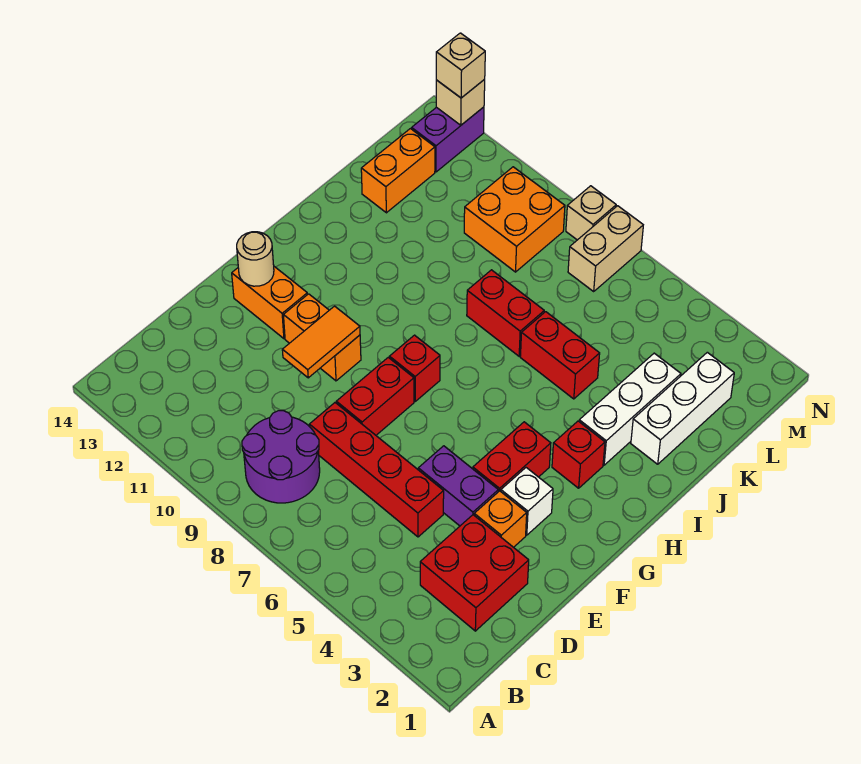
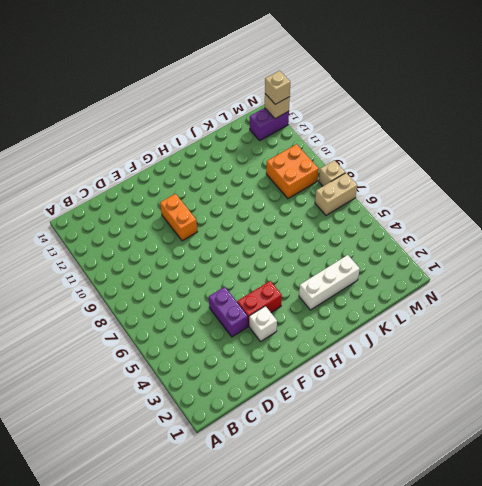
none -> purple 2x2 round brick [242,411,320,503]
none -> red 2x2 brick [420,515,529,631]
none -> red 1x4 brick [309,403,444,537]

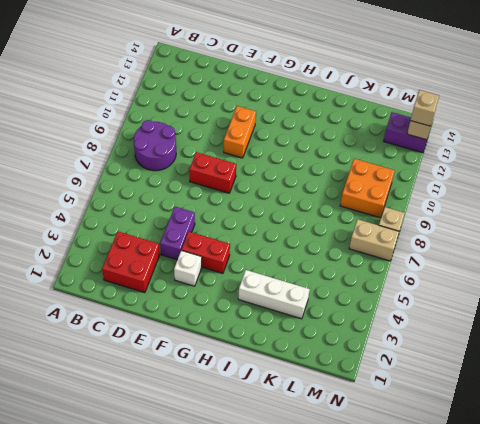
none -> red 1x4 brick [309,403,444,537]
none -> orange 1x1 brick [474,491,527,547]
none -> orange 1x2 brick [232,267,307,339]

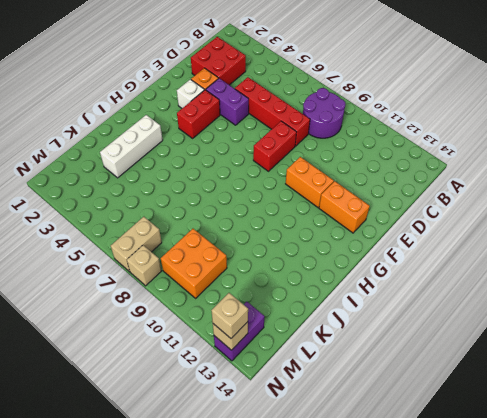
none -> red 1x1 brick [390,335,440,401]
none -> red 1x1 brick [552,421,605,488]
none -> white 1x3 brick [631,352,734,464]

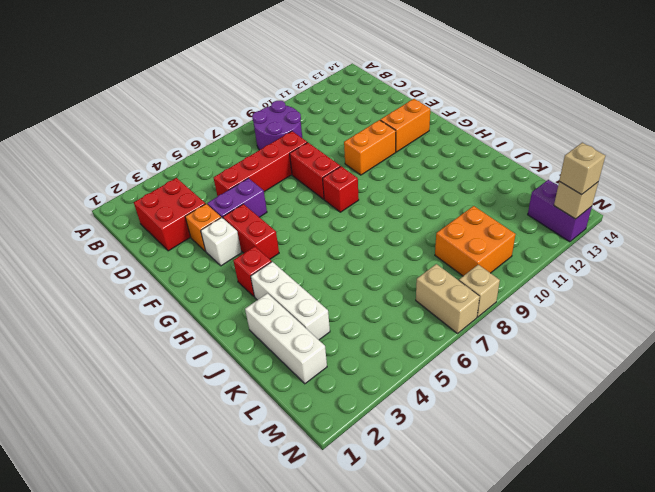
none -> red 1x2 brick [520,312,600,399]
none -> red 1x2 brick [467,270,544,356]
none -> orange 1x2 brick [361,129,435,213]

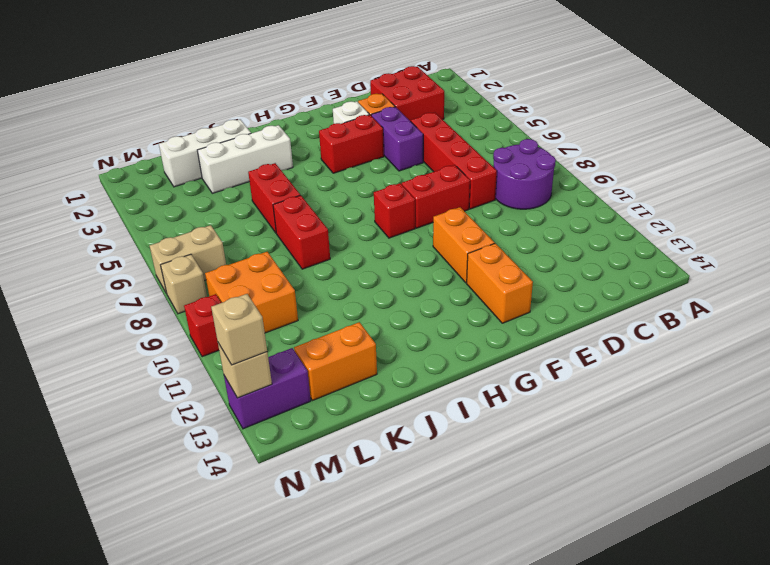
red 1x1 brick [184,294,221,357] -> red 1x1 brick moved to [552,421,605,488]
none -> orange 1x2 tile [282,306,360,378]
none -> tan 1x1 round brick [237,232,274,286]

